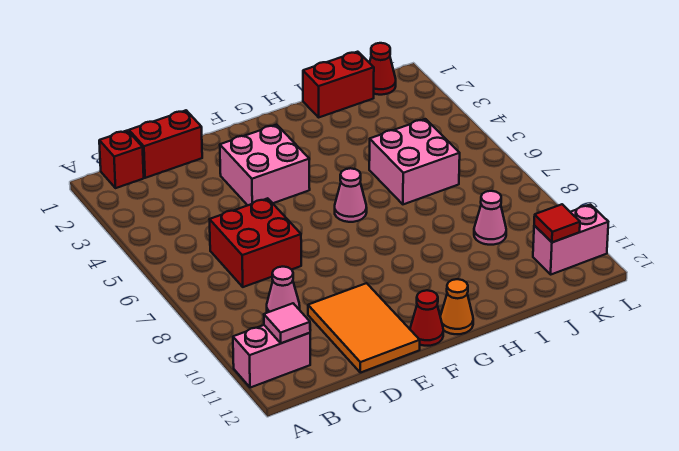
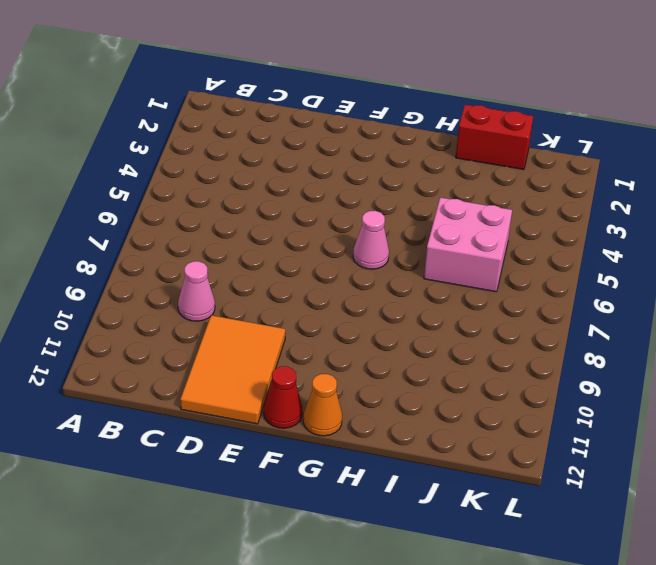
none -> pink 1x2 brick [233,325,310,388]
none -> red 1x1 brick [99,130,144,188]
none -> red 1x2 brick [129,110,202,178]

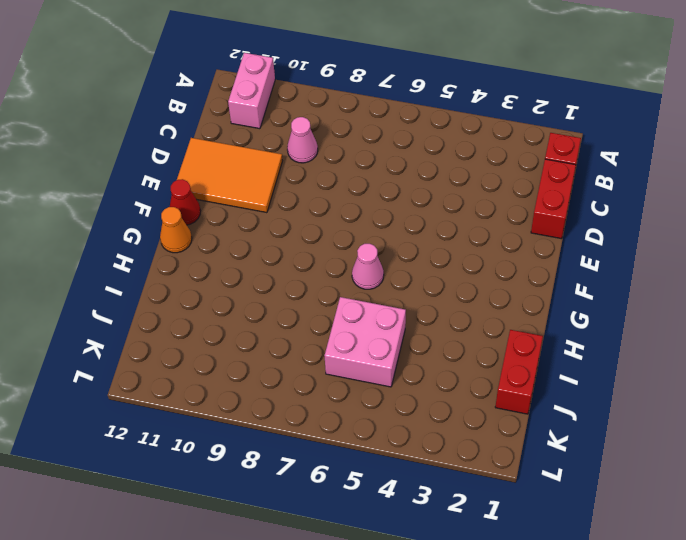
none -> red 2x2 brick [210,198,301,287]
none -> pink 2x2 brick [220,125,310,205]
none -> pink 1x1 cone [474,191,506,245]

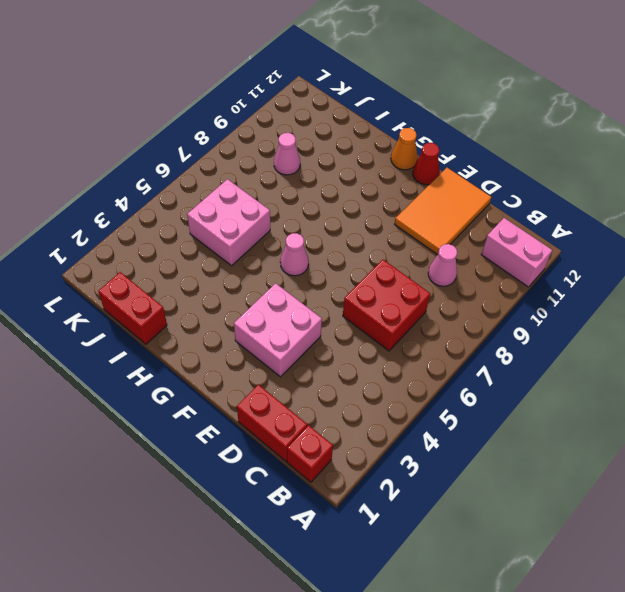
none -> red 1x1 cone [370,43,396,95]
none -> pink 1x2 brick [533,205,608,274]
none -> pink 1x1 tile [264,303,310,343]

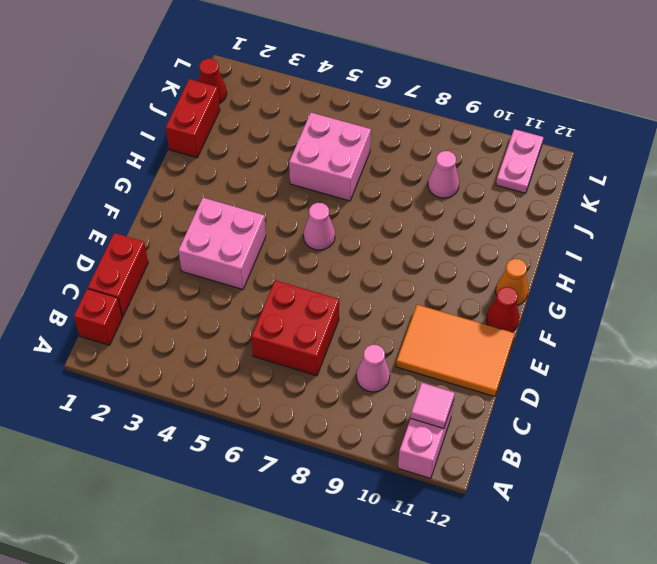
pink 1x2 plate [496,129,544,193] -> pink 1x2 brick [533,205,608,274]
none -> red 1x1 tile [534,204,580,242]

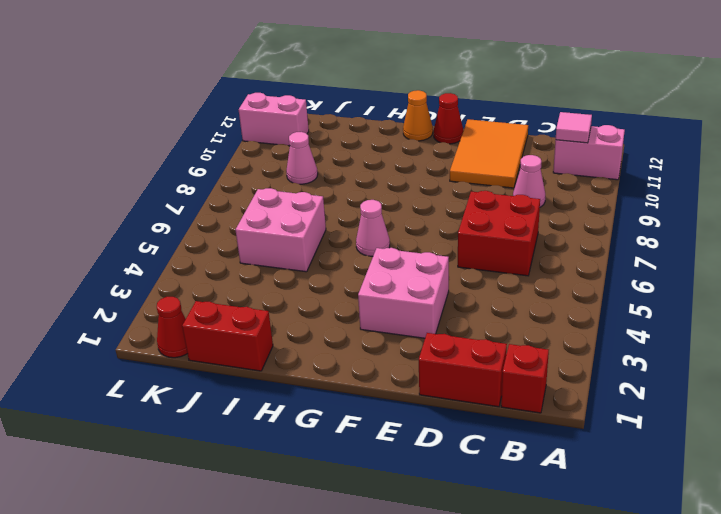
none -> red 1x1 tile [534,204,580,242]

